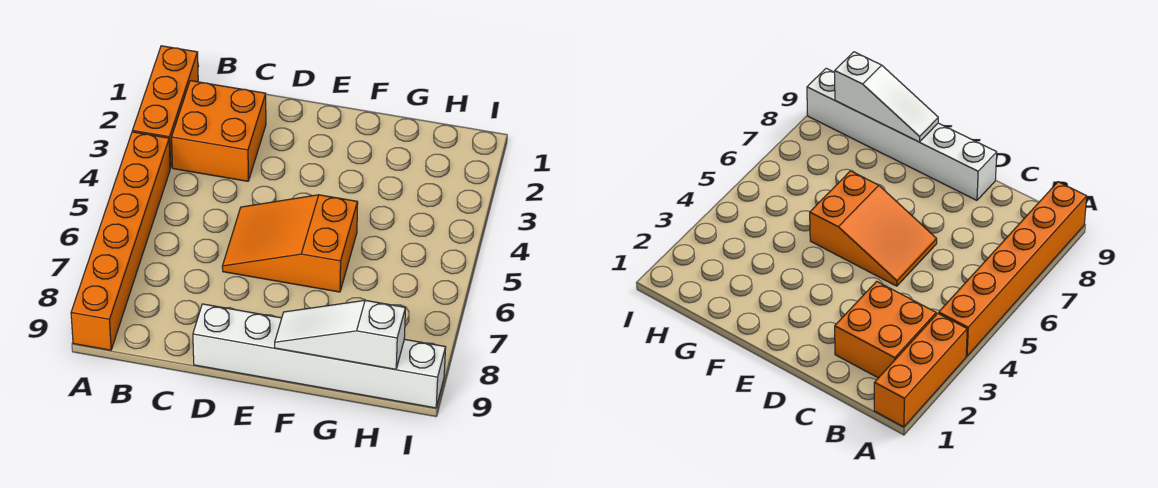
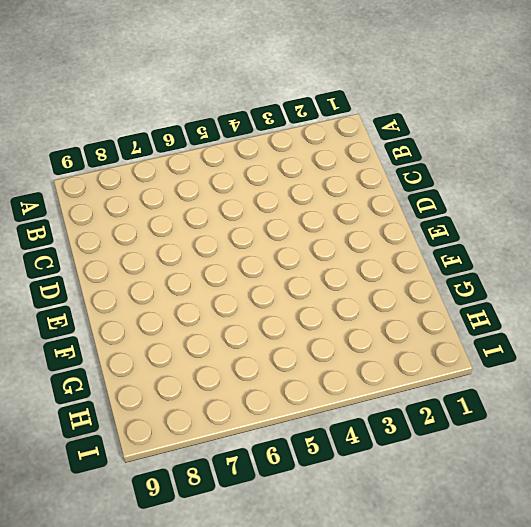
none -> orange 1x3 brick [133,46,198,168]
none -> orange 1x6 brick [71,132,170,350]

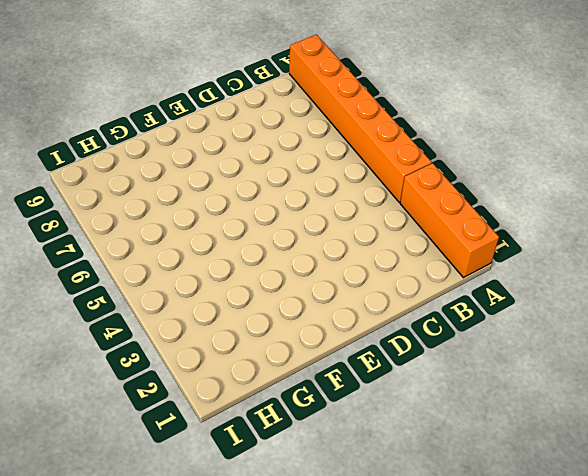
none -> orange 2x2 brick [172,81,266,181]
none -> orange 2x3 slope [222,195,358,292]

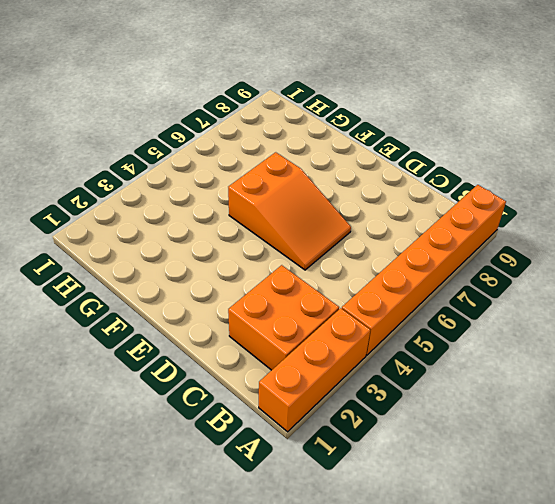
none -> white 1x6 brick [193,304,446,408]
none -> white 1x3 slope [275,300,405,369]

